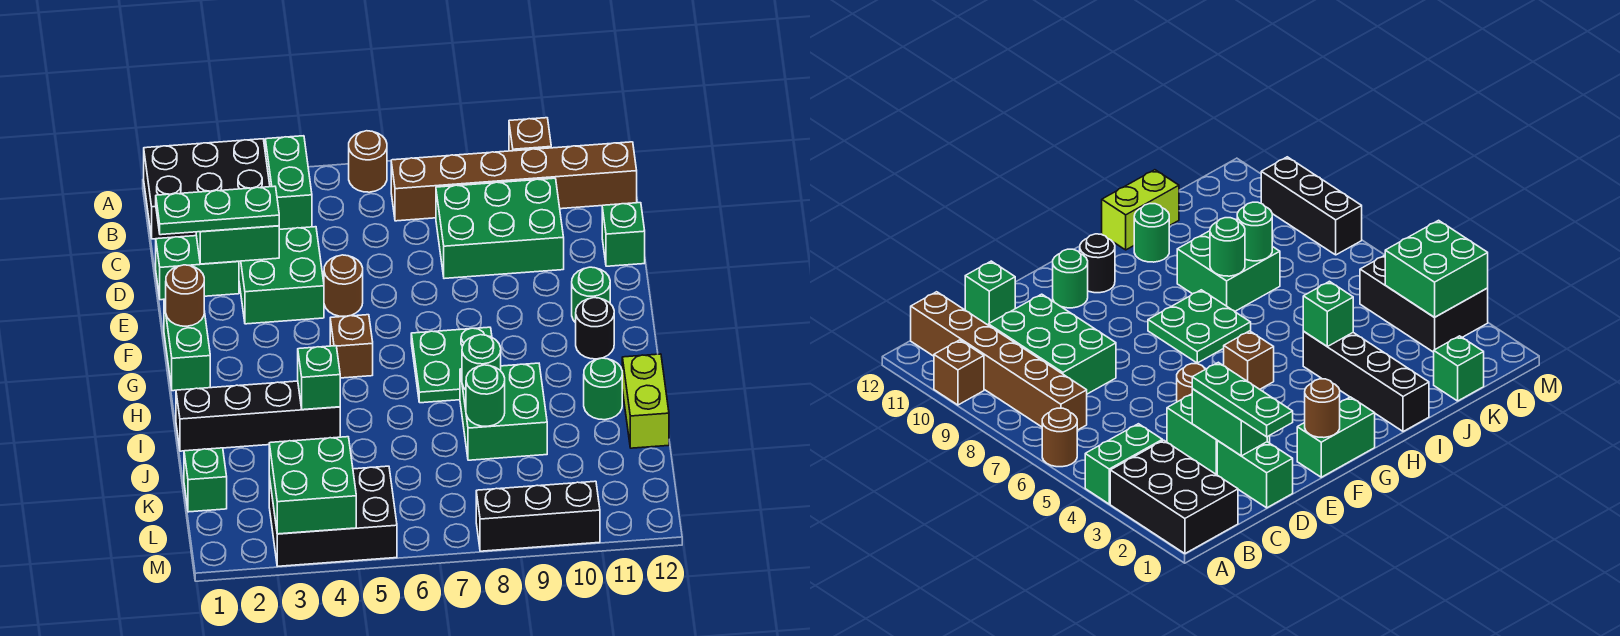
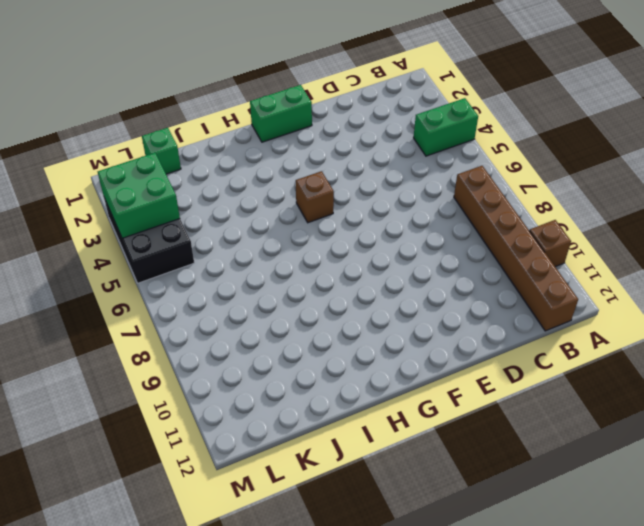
none -> black 2x3 brick [144,139,270,239]
none -> brown 1x1 round brick [349,131,387,192]
none -> green 2x3 brick [436,178,564,279]

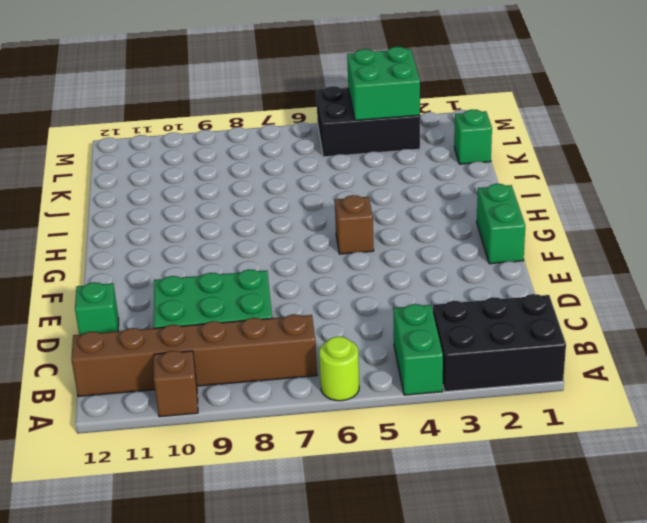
lime 1x1 round brick [319,336,359,401] -> brown 1x1 round brick [349,131,387,192]
none -> green 1x2 brick [156,236,239,300]
none -> green 2x2 brick [239,227,324,324]
none -> brown 1x1 round brick [324,255,363,316]

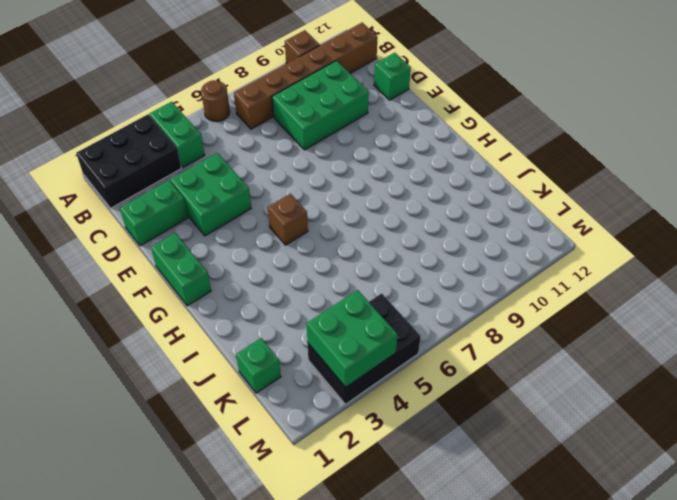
none -> brown 1x1 round brick [324,255,363,316]
none -> green 1x1 round brick [572,267,610,323]
none -> green 2x2 plate [411,327,492,403]

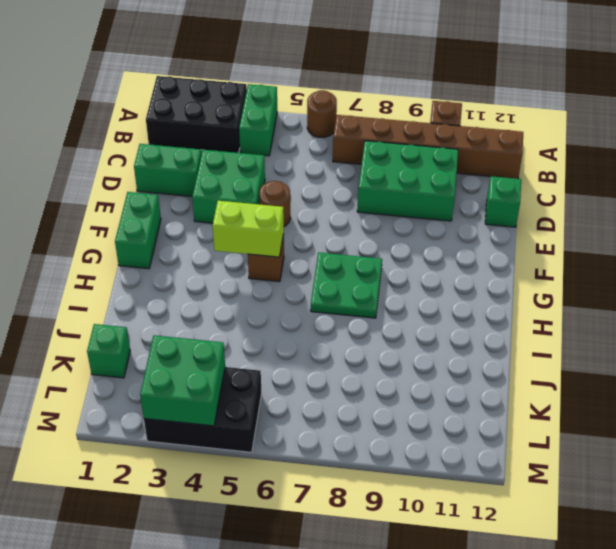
lime 1x2 brick [213,201,284,257] -> lime 1x2 brick turned to [622,354,669,448]
none -> green 1x1 round brick [572,267,610,323]
none -> black 1x1 round brick [576,298,614,359]
none -> black 1x4 brick [176,381,340,451]

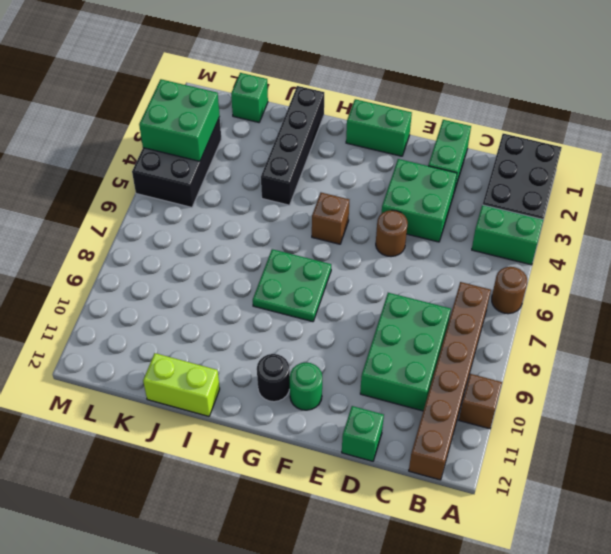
none -> green 2x2 brick [460,363,547,460]
none -> green 1x1 round brick [584,358,622,420]
none -> black 1x3 brick [476,481,600,551]

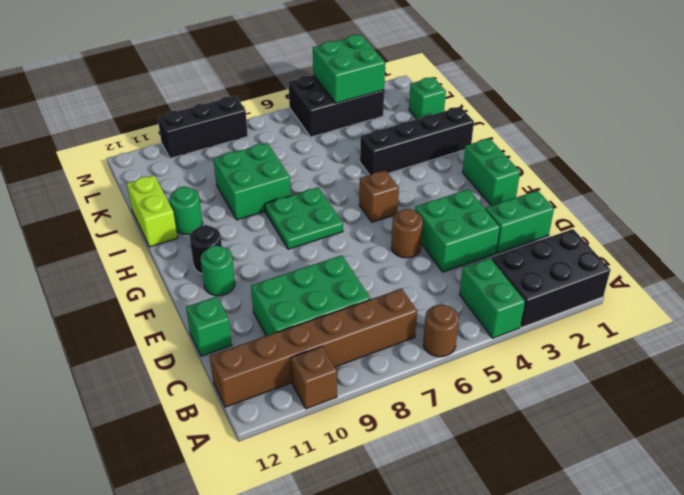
none -> green 1x2 brick [196,226,279,264]
none -> brown 1x1 round brick [166,265,204,326]
none -> green 1x1 brick [298,346,340,410]

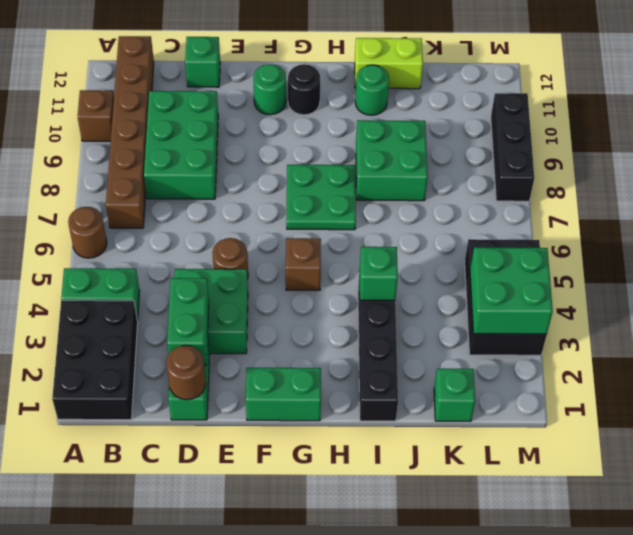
brown 1x1 round brick [166,345,206,400] -> brown 1x1 round brick moved to [166,265,204,326]
none -> green 1x1 round brick [462,335,501,390]
none -> green 1x1 round brick [466,365,505,426]
none -> green 1x3 plate [156,186,279,235]

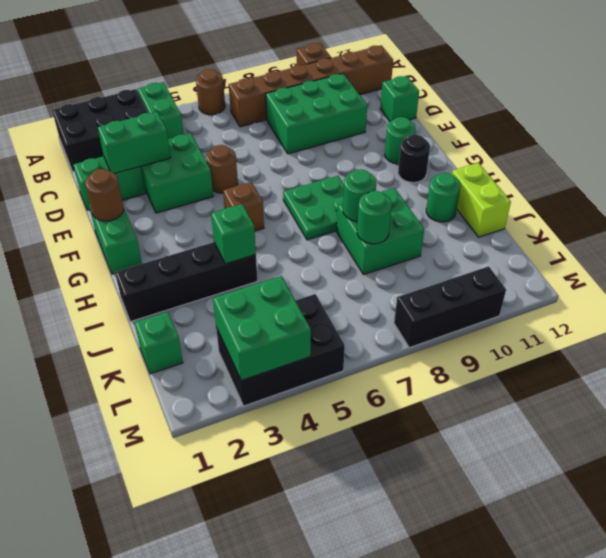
none -> green 1x3 plate [156,186,279,235]

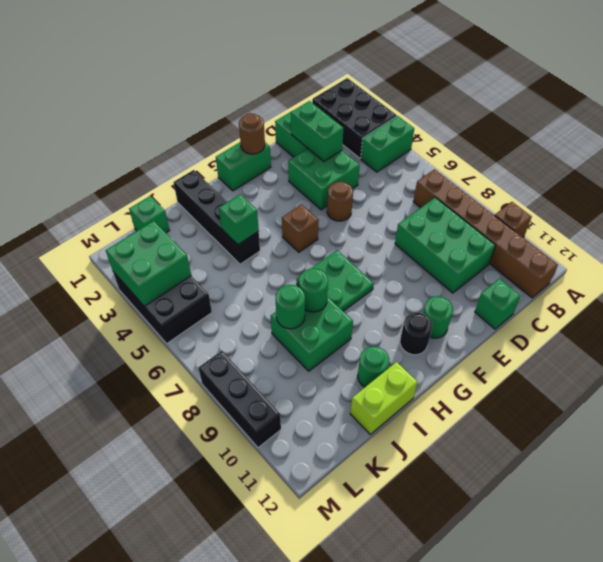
none -> brown 1x1 round brick [349,131,387,192]
none -> green 1x3 plate [156,186,279,235]

